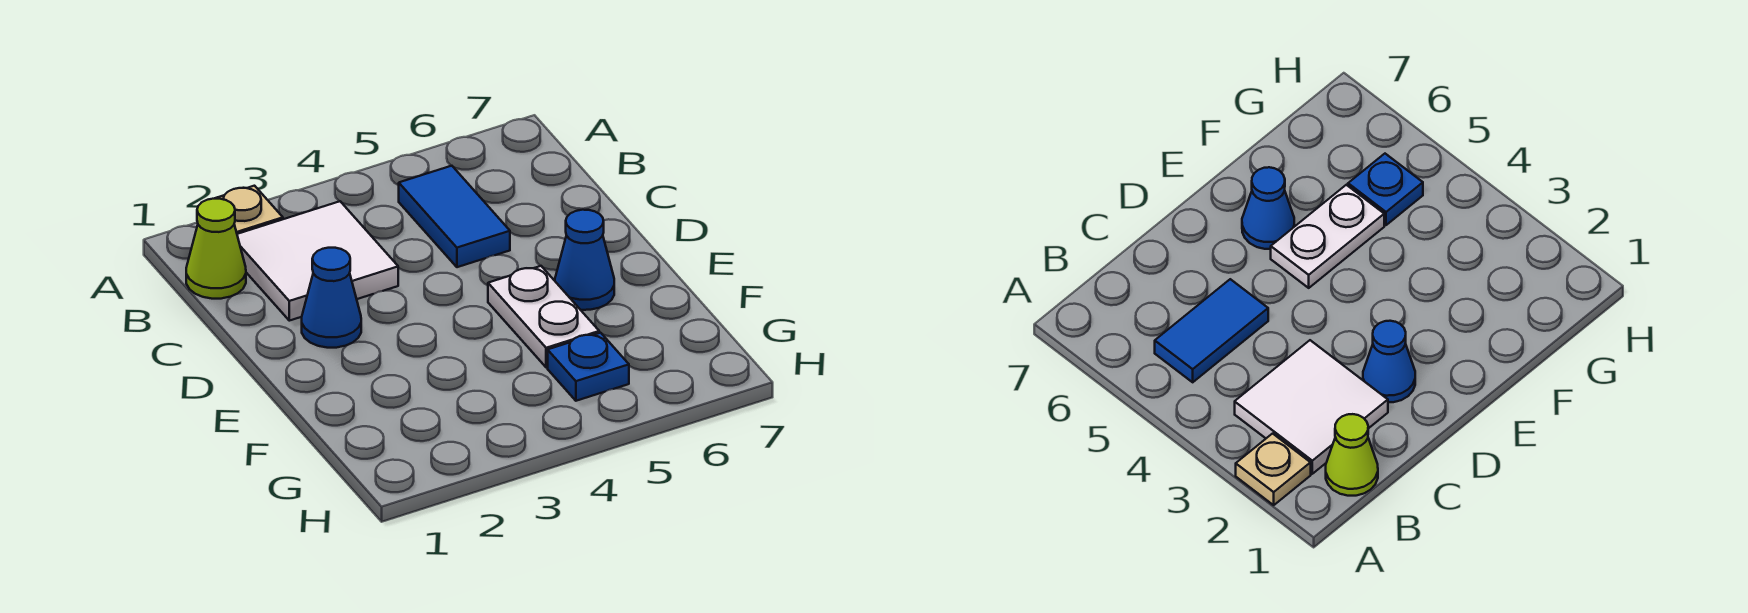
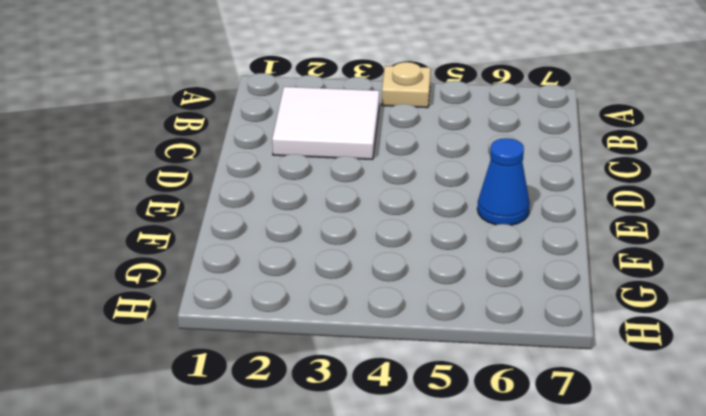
tan 1x1 plate [382,62,431,108] -> tan 1x1 plate moved to [214,186,283,234]
none -> lime 1x1 cone [186,199,246,299]
none -> blue 1x2 tile [399,166,510,267]

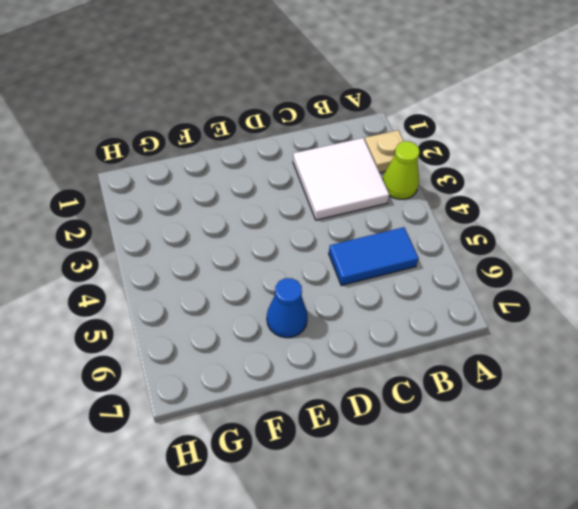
lime 1x1 cone [383,141,420,199] -> lime 1x1 cone moved to [186,199,246,299]
none -> blue 1x1 cone [302,248,361,348]
none -> white 1x2 plate [488,266,599,367]

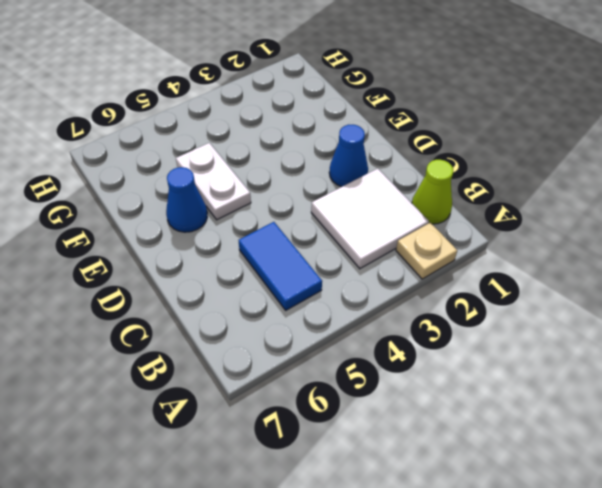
none -> blue 1x1 plate [548,333,629,401]

